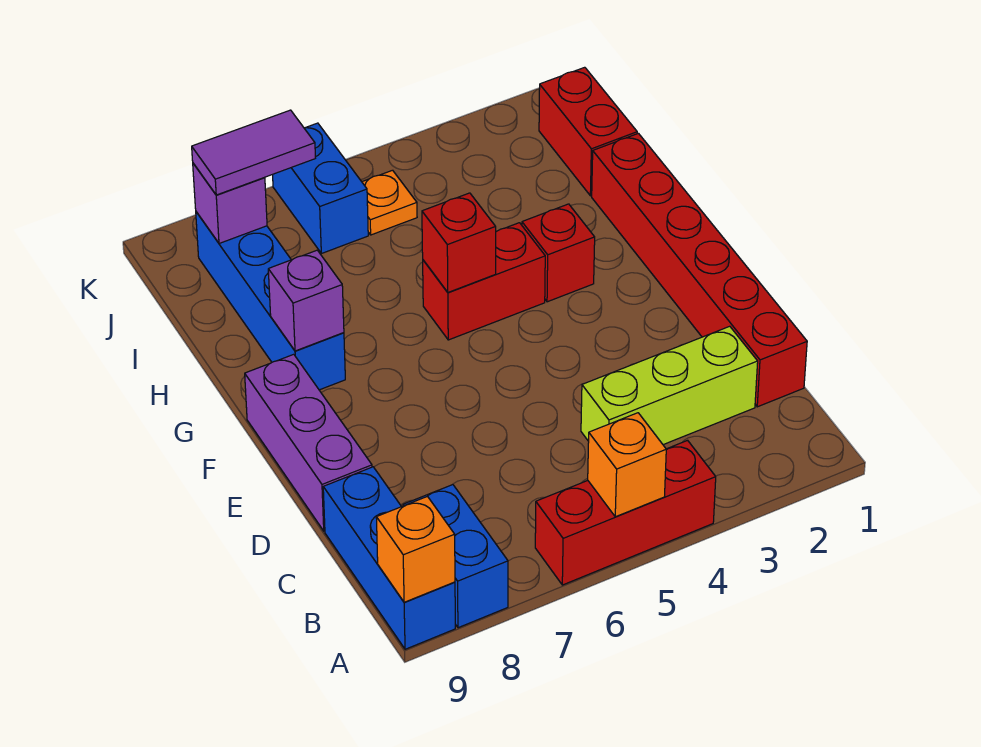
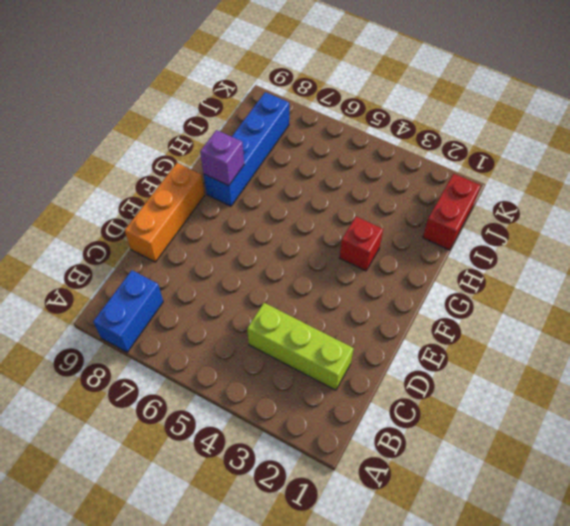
orange 1x3 brick [125,163,205,262] -> purple 1x3 brick [245,354,372,531]
none -> red 1x3 brick [535,440,716,585]
none -> blue 1x3 brick [323,467,455,649]
none -> red 1x6 brick [592,133,807,407]

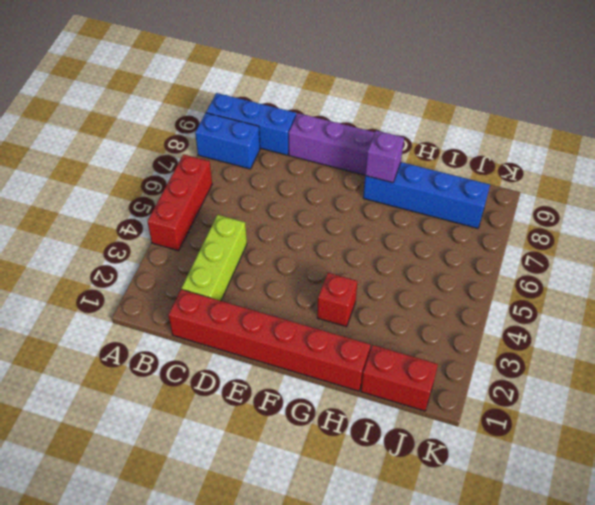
none -> red 1x2 brick [423,223,545,340]
none -> orange 1x1 plate [362,170,417,235]
none -> blue 1x2 brick [273,123,368,254]

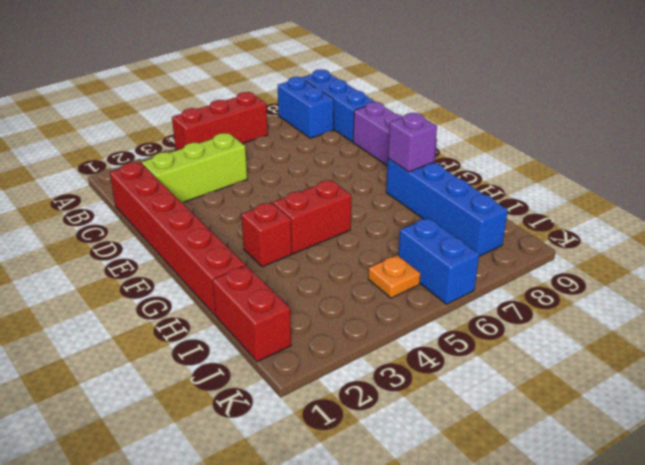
none -> orange 1x1 brick [588,413,666,517]
none -> orange 1x1 brick [376,496,455,602]
none -> red 1x1 brick [422,193,496,292]

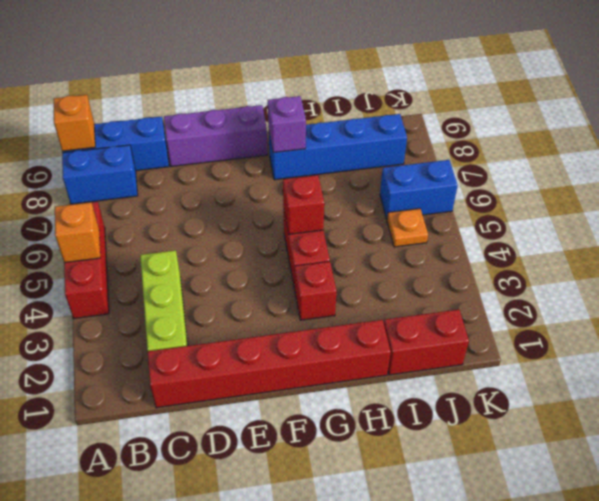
none -> purple 1x1 brick [193,163,267,243]
none -> purple 1x2 tile [192,110,315,195]

